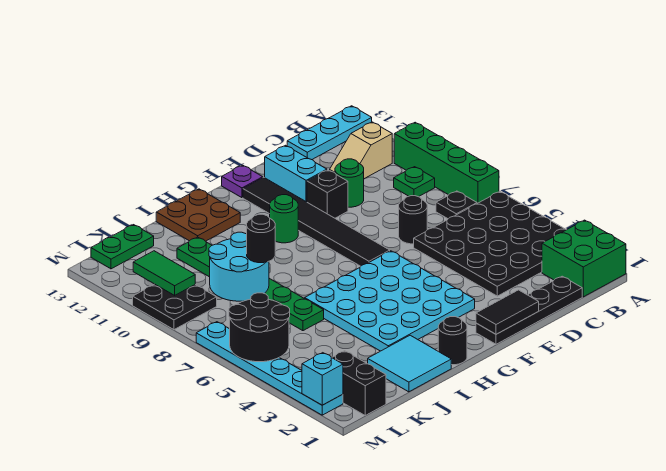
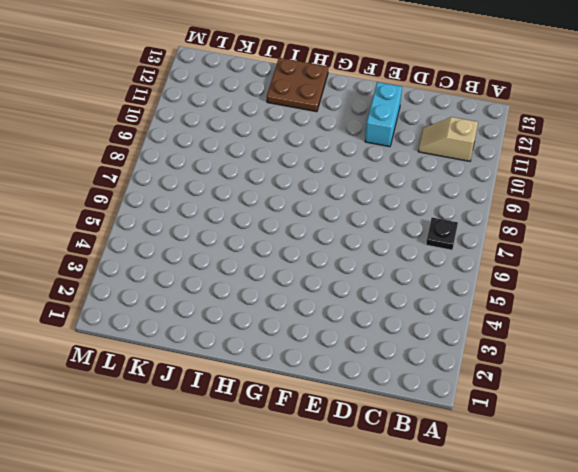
none -> green 2x2 brick [542,220,626,297]
none -> black 4x4 plate [414,192,566,296]
none -> green 1x4 brick [394,122,499,203]
none -> cyan 1x3 plate [287,106,372,160]

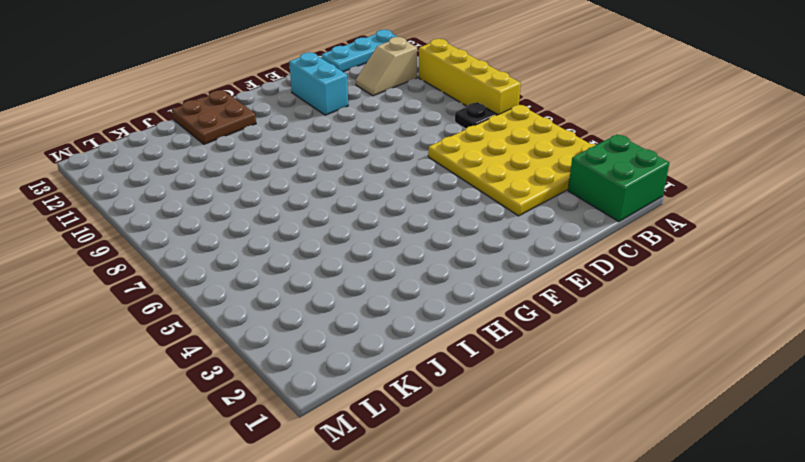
yellow 4x4 plate [428,105,595,216] -> black 4x4 plate [414,192,566,296]
yellow 1x4 brick [419,39,521,115] -> green 1x4 brick [394,122,499,203]
none -> green 1x1 plate [394,167,435,197]
none -> black 1x4 plate [476,276,582,344]
none -> black 1x1 round brick [399,196,427,244]
none -> green 1x1 round brick [335,159,364,207]

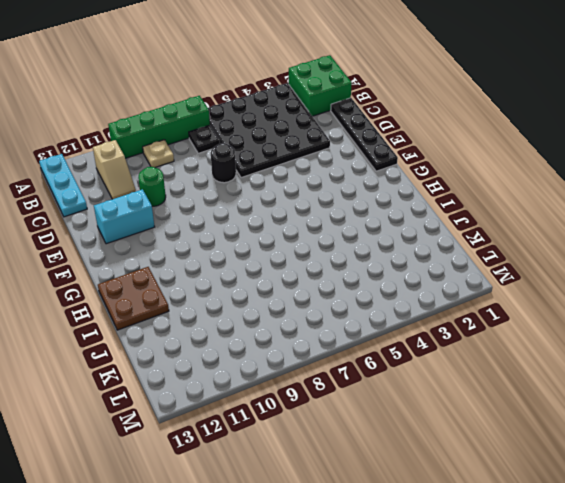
tan 1x1 plate [143,140,174,167] -> green 1x1 plate [394,167,435,197]
none -> black 1x1 brick [307,170,348,218]
none -> cyan 4x4 plate [305,251,475,351]
none -> black 1x6 tile [243,177,390,266]
none -> purple 1x1 plate [222,165,263,198]

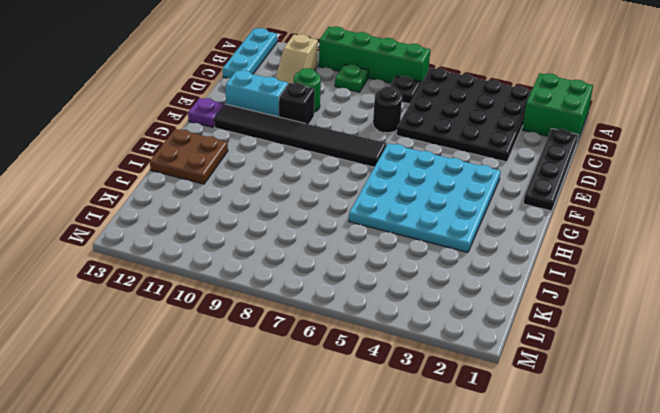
none -> green 1x1 round brick [270,195,298,243]
none -> black 1x1 round brick [438,317,467,365]
none -> cyan 2x2 tile [368,335,451,392]
none -> green 1x6 plate [177,237,324,331]

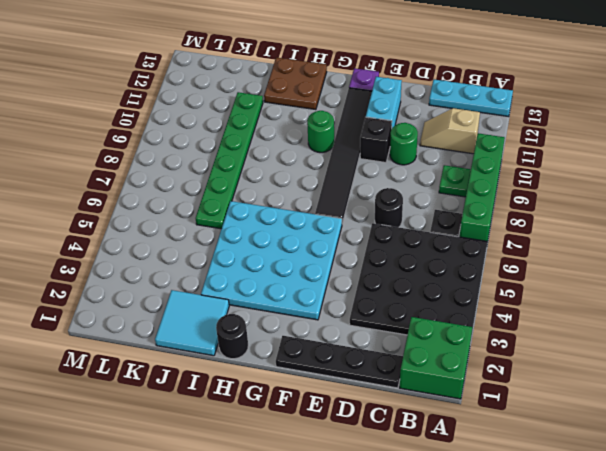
none -> green 1x2 plate [91,225,154,269]
none -> black 1x2 brick [332,351,386,415]
none -> black 2x2 plate [133,284,217,330]
none -> cyan 1x6 plate [196,322,343,415]

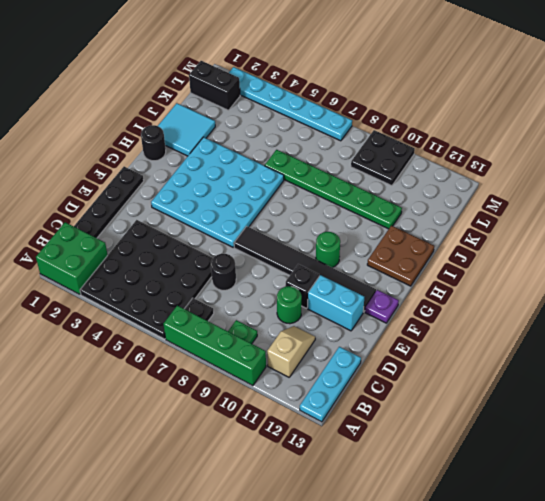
none -> green 1x2 plate [91,225,154,269]
none -> black 1x2 tile [476,290,539,334]
none -> cyan 2x2 round brick [209,232,269,301]
none -> black 2x2 round brick [229,293,290,362]

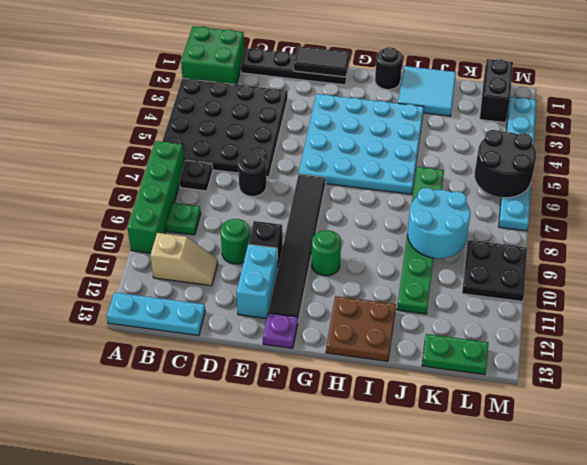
none -> green 1x2 tile [133,251,195,295]
none -> cyan 1x1 brick [302,353,343,405]
none -> black 1x1 round brick [246,214,275,263]

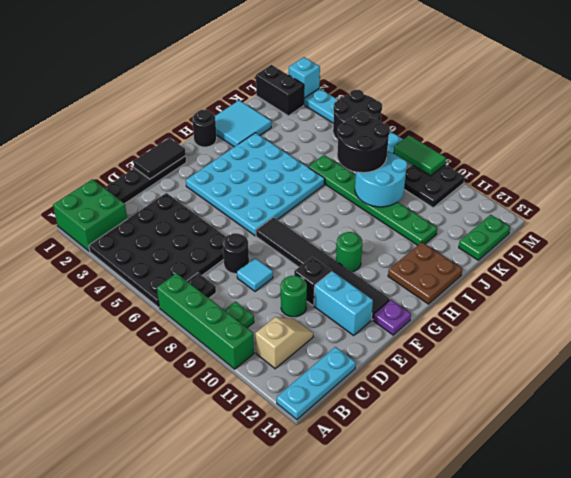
cyan 1x1 tile [237,258,273,292] -> none
black 2x2 round brick [337,112,390,173] -> black 1x1 round brick [246,214,275,263]
green 1x2 tile [394,135,446,176] -> green 1x2 tile moved to [133,251,195,295]

